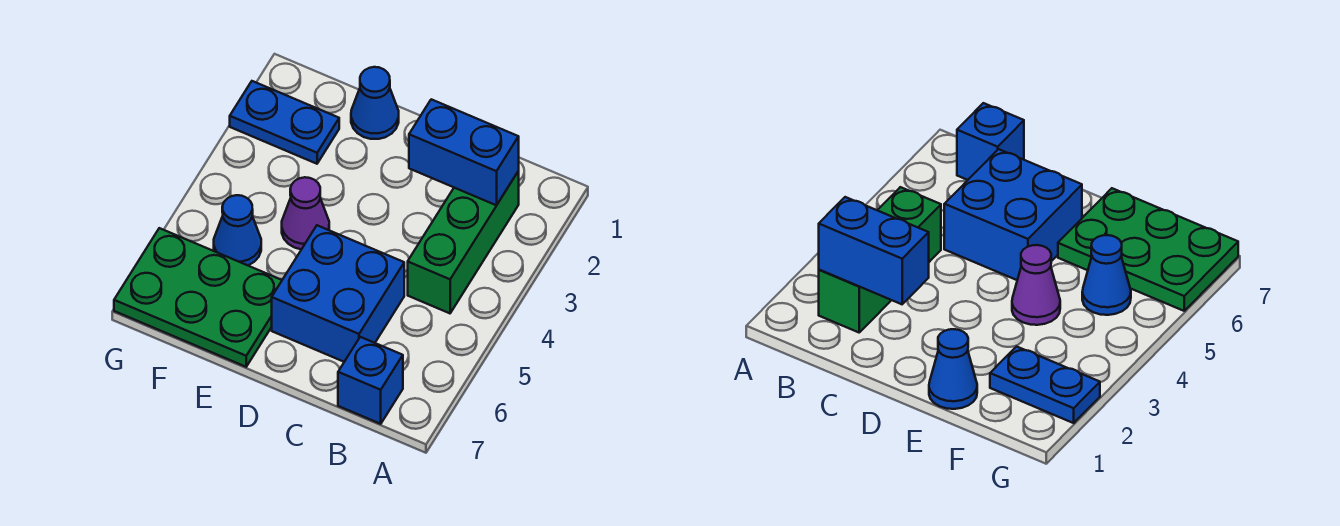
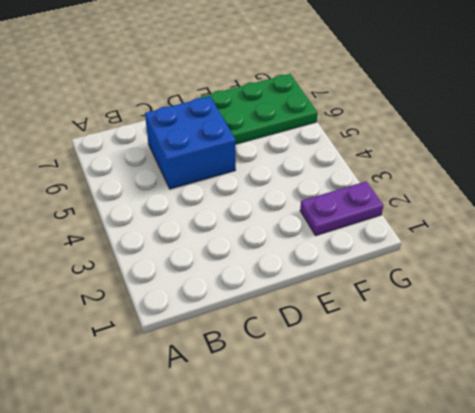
purple 1x2 plate [300,181,383,235] -> blue 1x2 plate [230,81,339,164]
none -> green 1x3 brick [408,171,519,313]
none -> blue 1x1 brick [338,337,403,424]

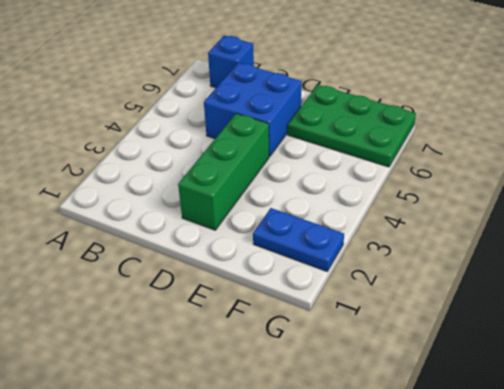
green 1x3 brick [178,114,269,230] -> green 1x3 brick moved to [408,171,519,313]
none -> blue 1x1 cone [351,67,399,139]
none -> purple 1x1 cone [282,177,329,249]

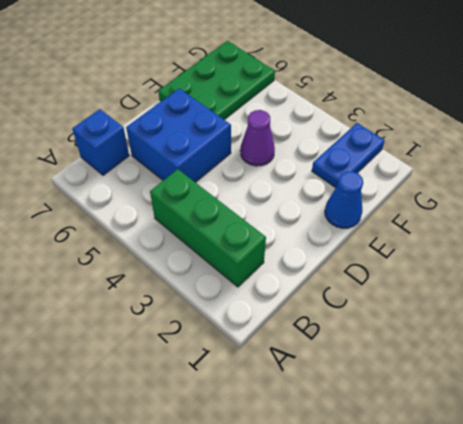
none -> blue 1x1 cone [214,195,261,266]
none -> blue 1x2 brick [409,99,519,205]

